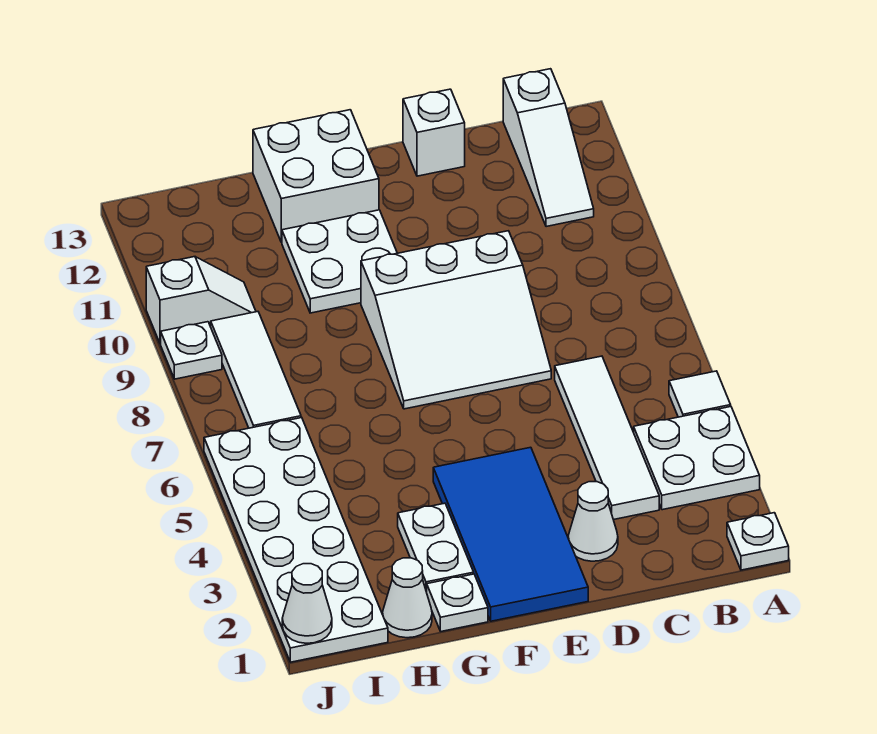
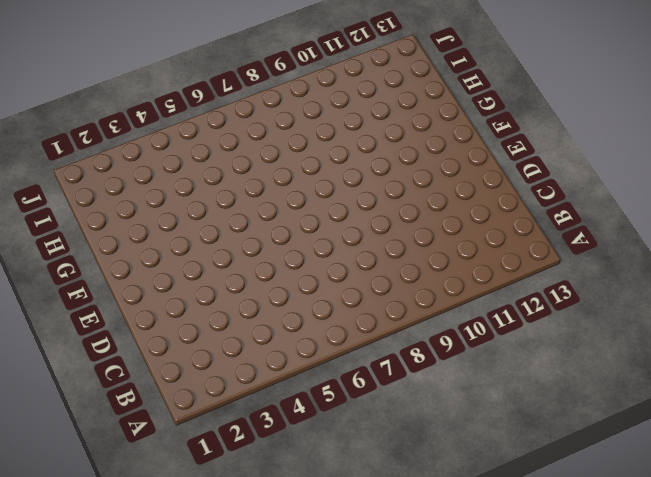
none -> white 1x1 plate [727,513,789,570]
none -> white 2x2 plate [634,407,760,510]
none -> white 1x1 tile [669,371,731,417]

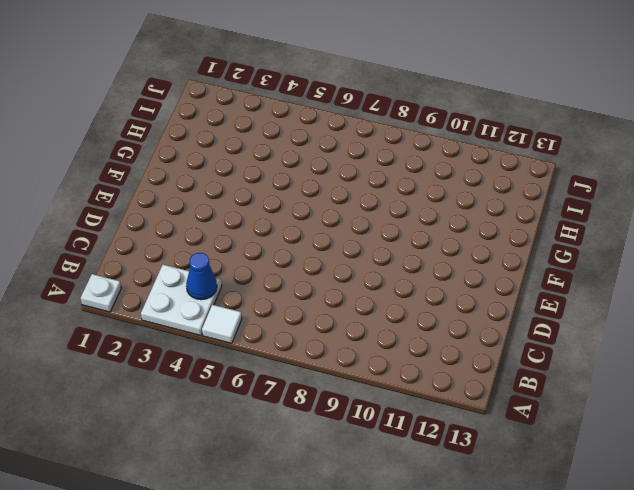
blue 1x1 cone [186,253,217,300] -> none
none -> white 1x3 slope [503,69,594,227]
none -> white 1x4 tile [555,356,659,520]
none -> white 1x1 cone [568,482,618,561]

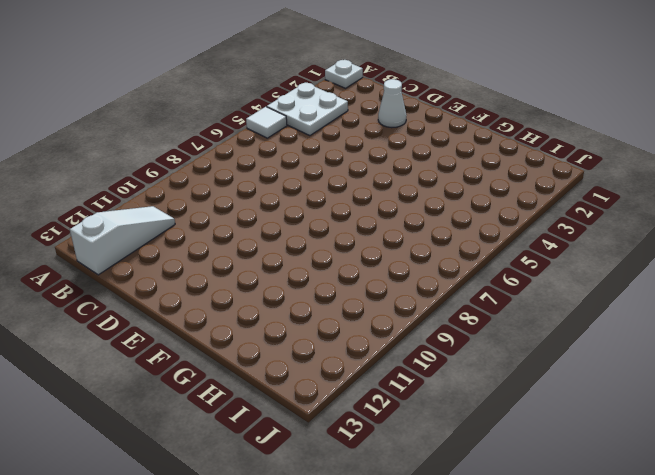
none -> white 1x4 tile [555,356,659,520]
none -> white 3x3 slope [361,231,551,409]
none -> white 1x1 brick [403,89,465,176]

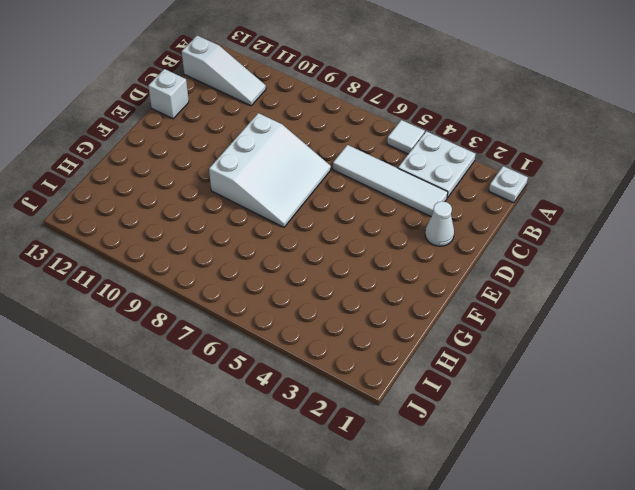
none -> blue 2x4 tile [433,447,588,621]
none -> white 2x2 plate [282,210,397,313]
none -> white 2x2 brick [253,110,379,242]

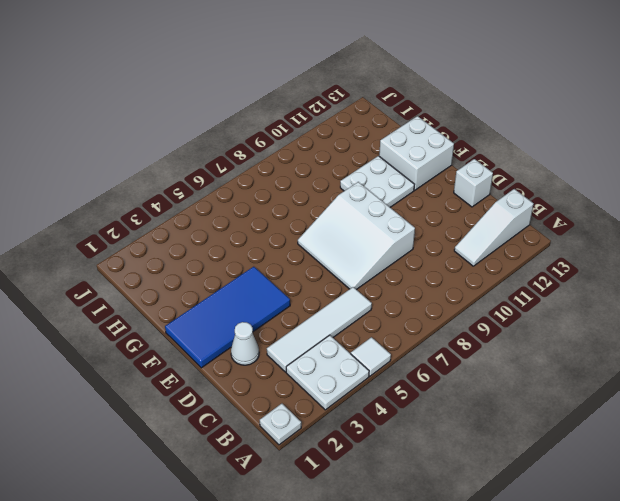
none -> white 1x1 plate [427,574,488,631]
none -> white 1x2 plate [398,503,474,592]
none -> white 1x1 cone [383,558,432,638]

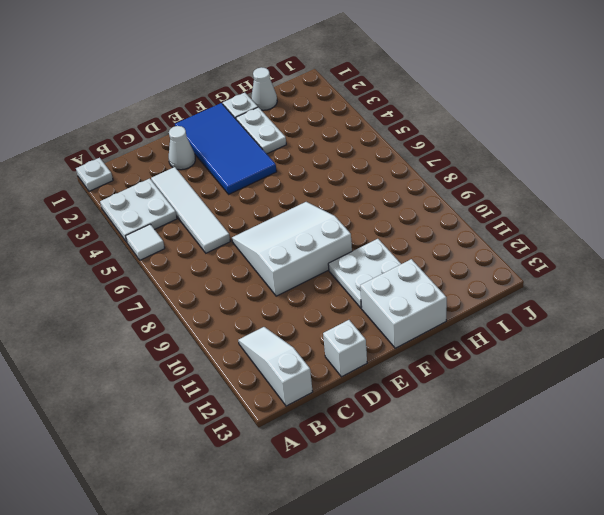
none -> white 2x6 plate [204,418,388,662]
none -> white 1x3 tile [211,312,301,428]
none -> white 1x2 slope [146,257,256,344]

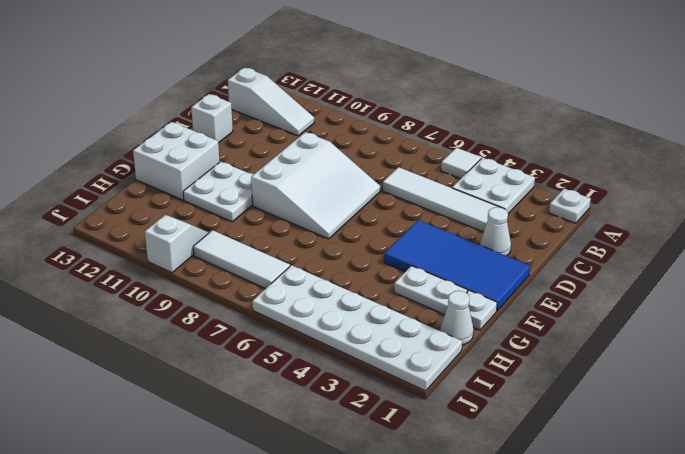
none -> white 1x1 plate [161,322,222,379]
none -> white 1x1 cone [282,564,332,643]

